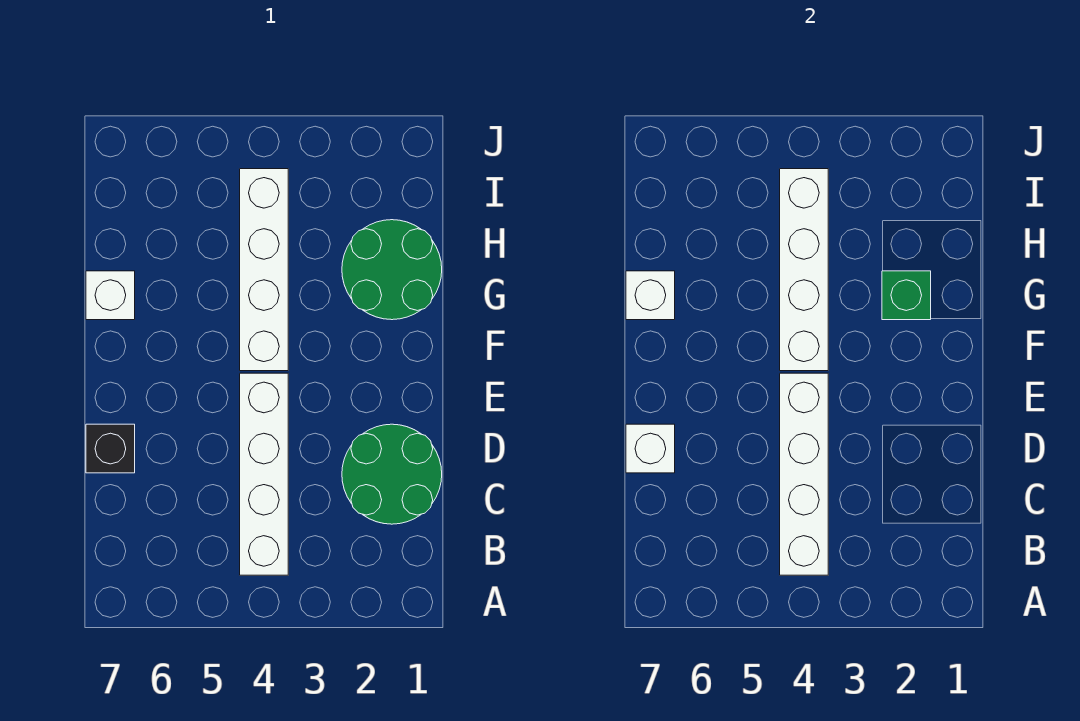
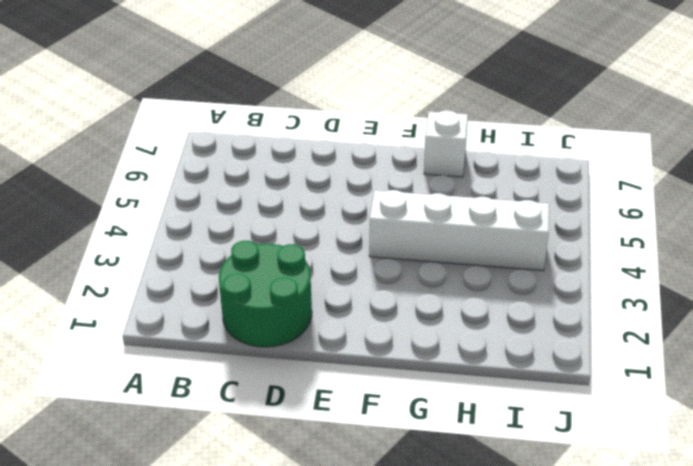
none -> white 1x4 brick [240,373,288,575]
none -> black 1x1 brick [86,424,135,473]

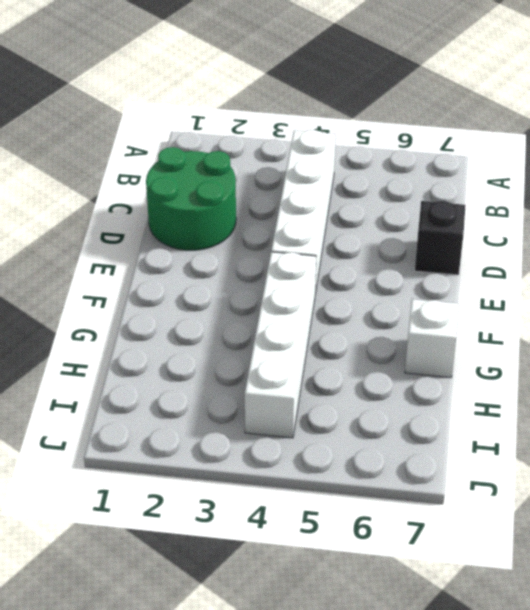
none -> green 2x2 round brick [342,220,442,320]
none -> white 1x4 brick [780,373,828,575]

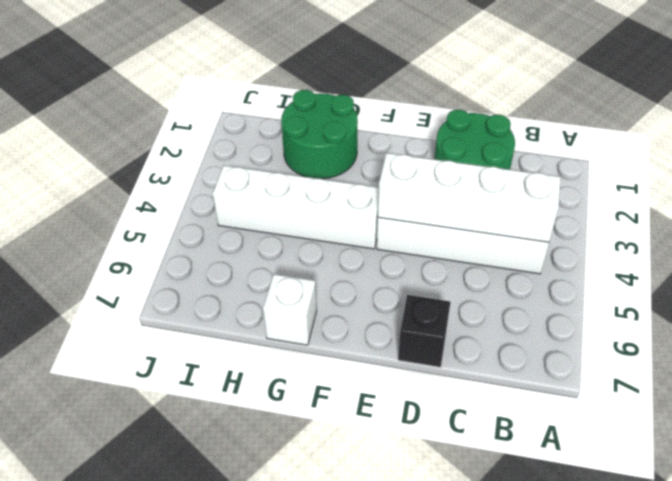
none -> white 1x1 brick [626,424,675,473]
none -> white 1x4 brick [780,169,828,371]

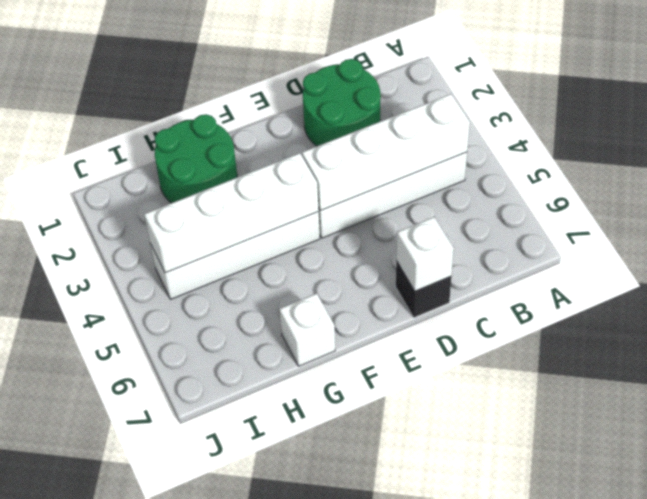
none -> green 1x1 brick [882,271,931,320]
none -> white 1x1 brick [626,271,675,320]

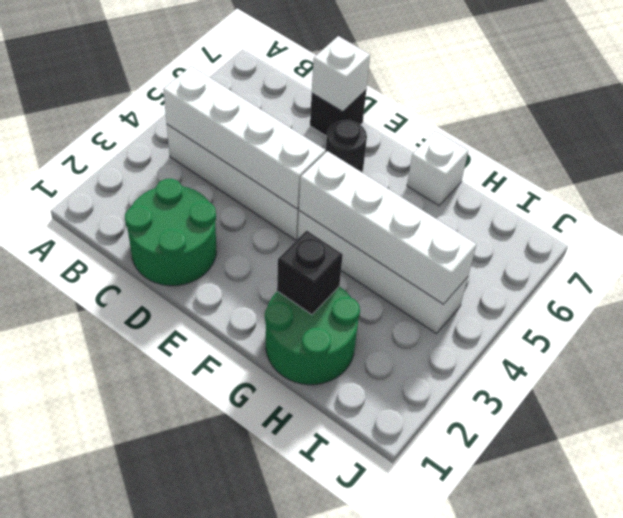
black 1x1 round brick [326,120,367,172] -> none
black 1x1 brick [277,231,343,315] -> green 1x1 brick [882,271,931,320]
none -> white 1x1 brick [626,271,675,320]

